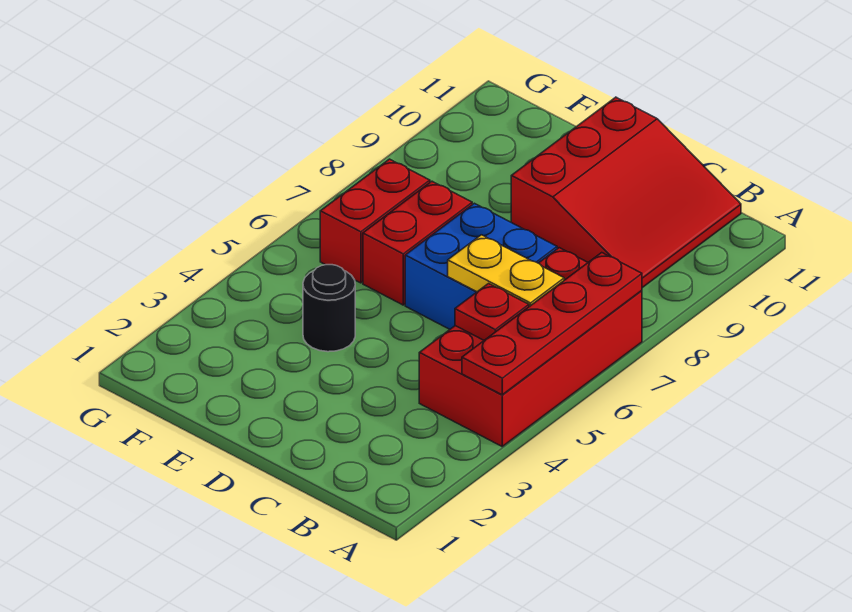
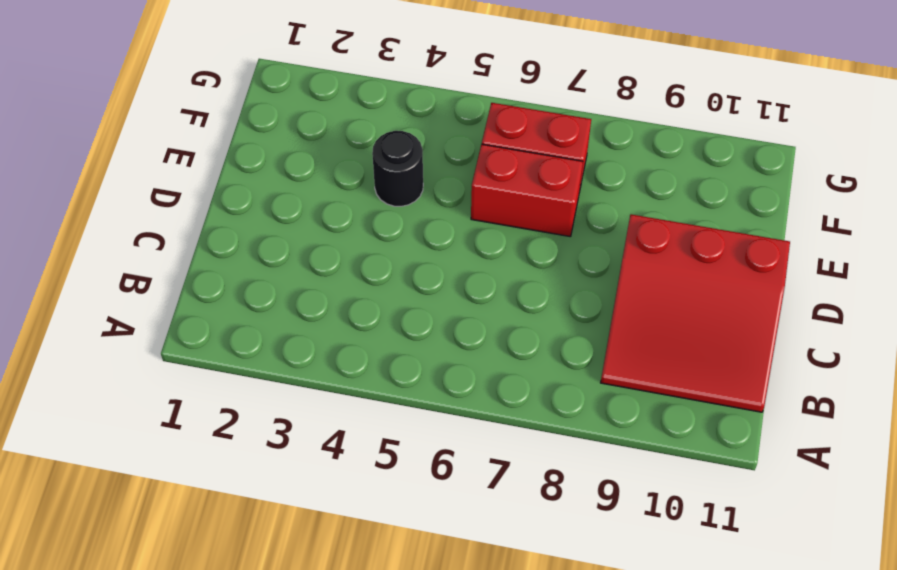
none -> red 2x4 brick [419,248,642,446]
none -> blue 2x2 brick [405,203,557,329]

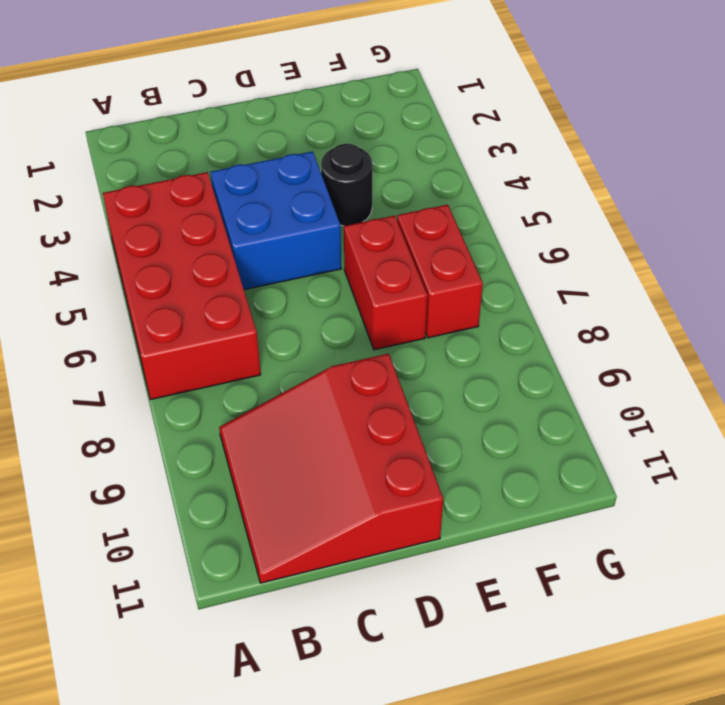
blue 2x2 brick [210,151,341,290] -> blue 2x2 brick moved to [405,203,557,329]
none -> red 1x4 plate [462,253,642,395]
none -> red 1x1 plate [455,284,529,340]

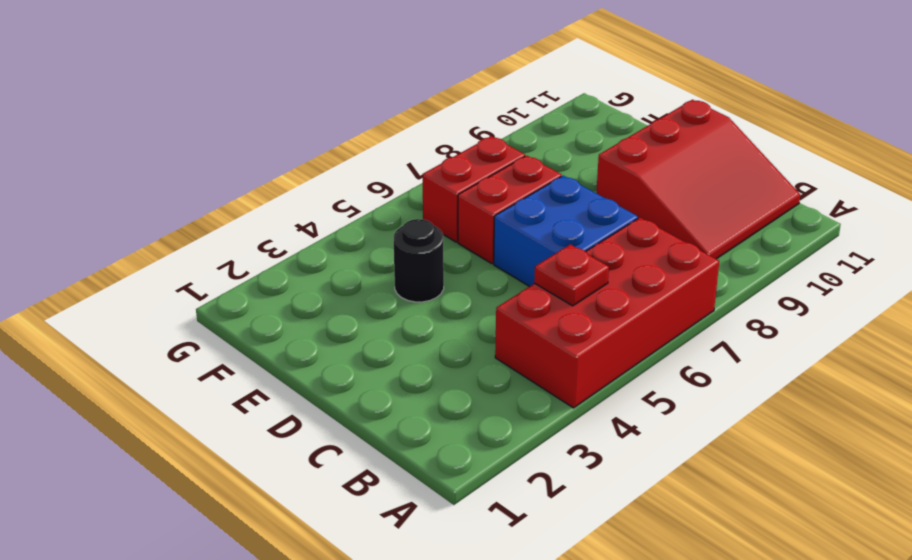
none -> red 1x4 plate [462,253,642,395]
none -> yellow 1x2 plate [448,235,564,307]

